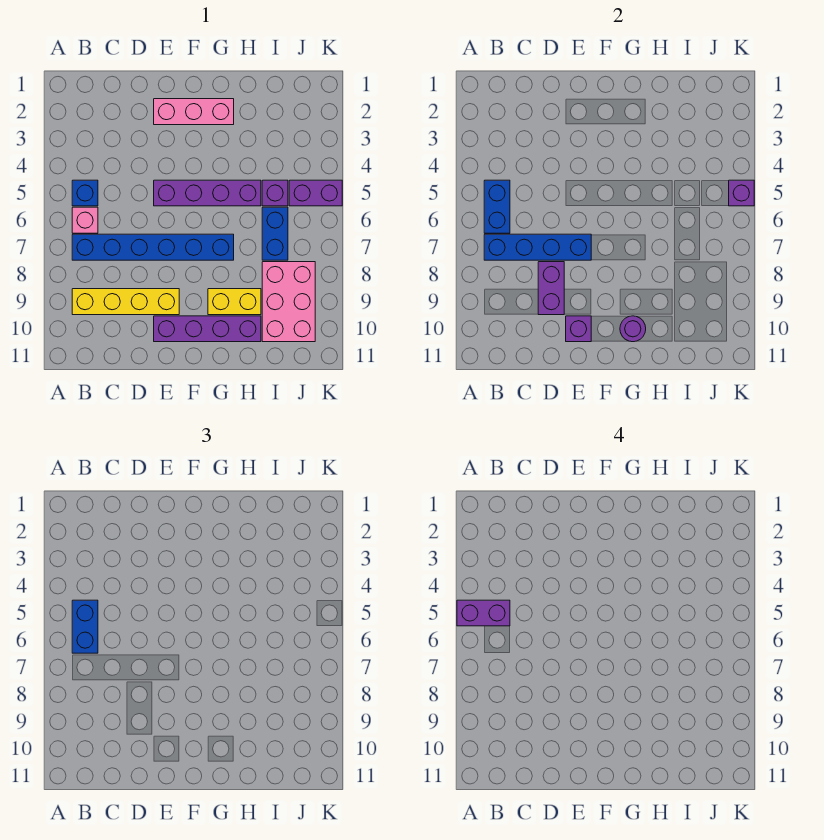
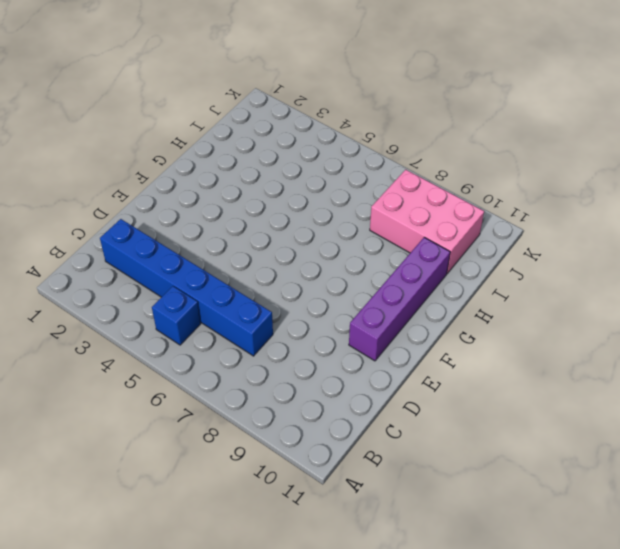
blue 1x6 brick [100,219,273,356] -> blue 1x6 brick turned to [72,234,234,260]
none -> pink 1x1 brick [72,207,98,233]
none -> yellow 1x4 brick [72,289,179,315]
none -> pink 1x3 brick [154,99,234,125]

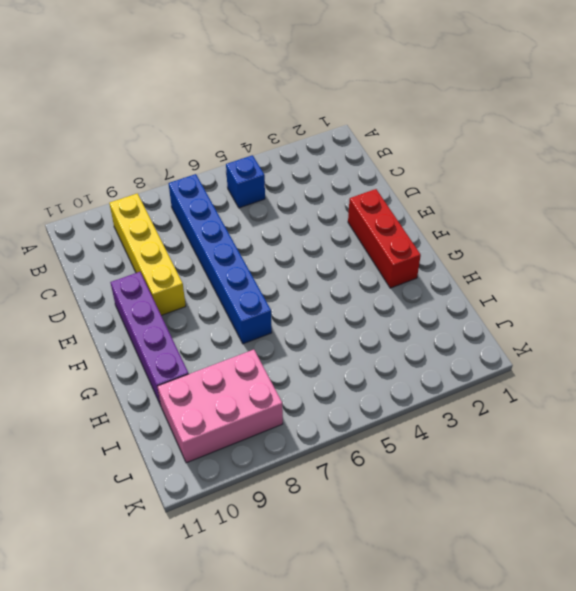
red 1x3 brick [348,189,421,288] -> pink 1x3 brick [154,99,234,125]
none -> pink 1x1 brick [72,207,98,233]
none -> purple 1x4 brick [154,180,261,206]
none -> yellow 1x2 brick [208,289,261,315]

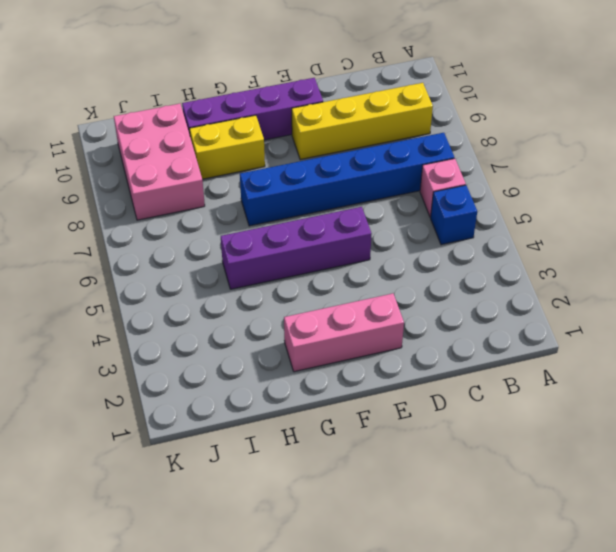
none -> purple 1x1 brick [262,180,288,206]
none -> blue 1x2 brick [262,207,288,260]
none -> purple 1x2 brick [289,180,342,206]

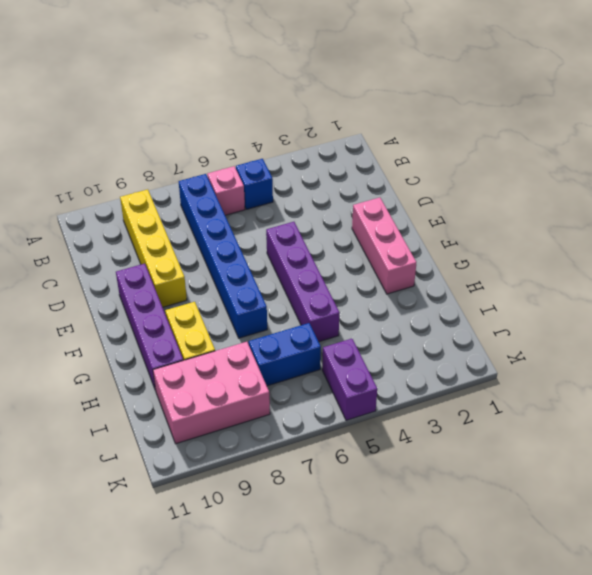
none -> purple 1x1 brick [262,180,288,206]
none -> blue 1x2 brick [484,180,510,233]
none -> blue 1x4 brick [484,234,591,260]

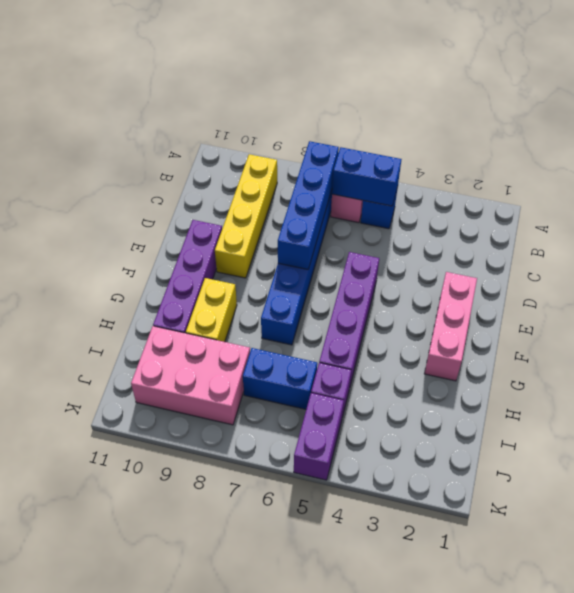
none -> purple 1x2 brick [538,262,564,315]
none -> purple 1x1 brick [566,316,591,342]
none -> purple 1x1 round brick [620,316,646,342]

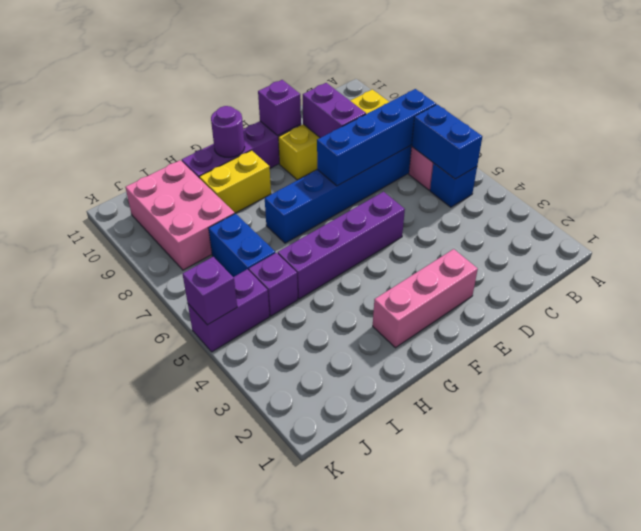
none -> blue 1x2 brick [72,600,98,653]
none -> purple 1x2 brick [457,600,510,626]

